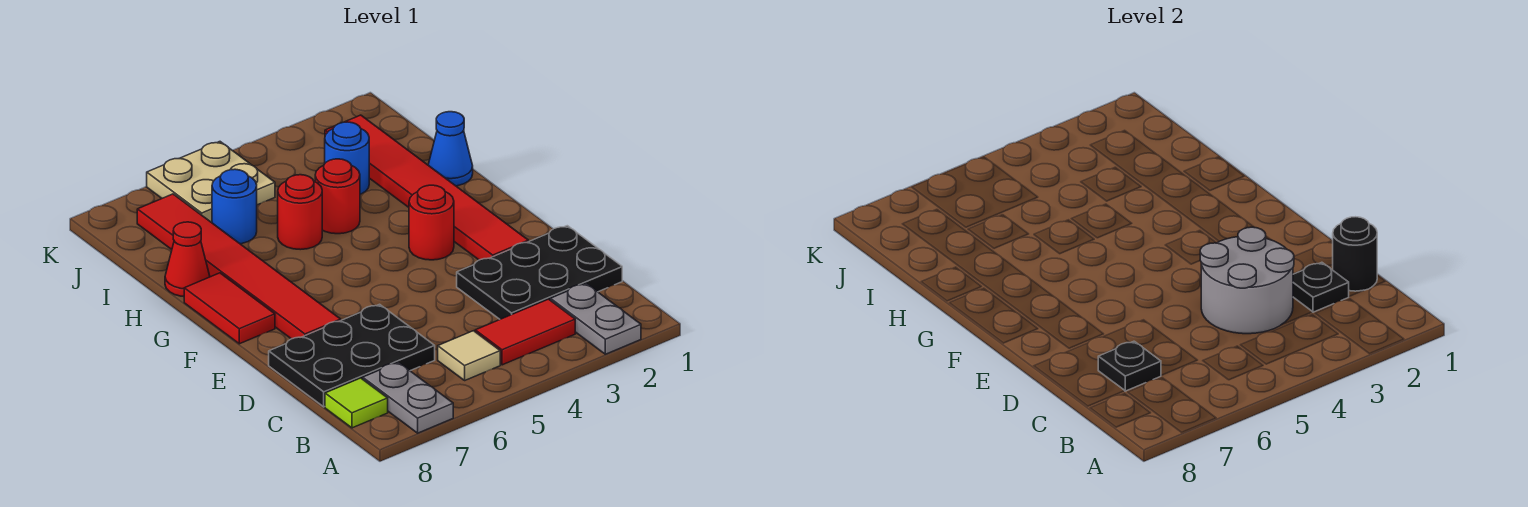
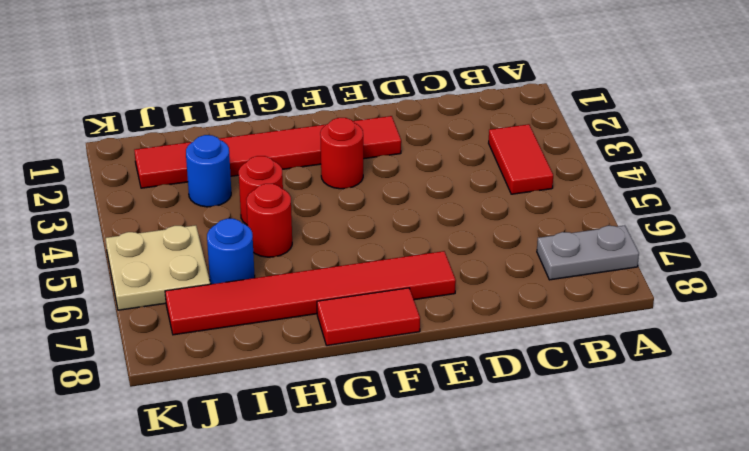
none -> grey 1x2 plate [550,284,641,354]
none -> tan 1x1 tile [438,331,500,380]
none -> lime 1x1 tile [325,378,388,428]

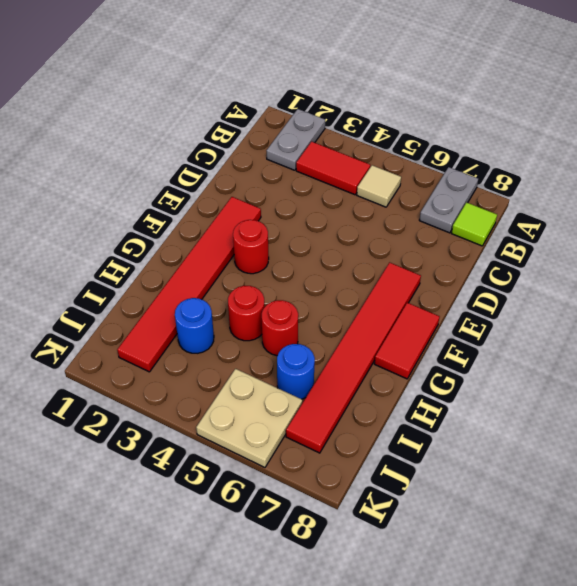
none -> black 2x3 plate [457,226,622,319]
none -> black 2x3 plate [269,304,435,407]
none -> blue 1x1 cone [428,112,473,186]

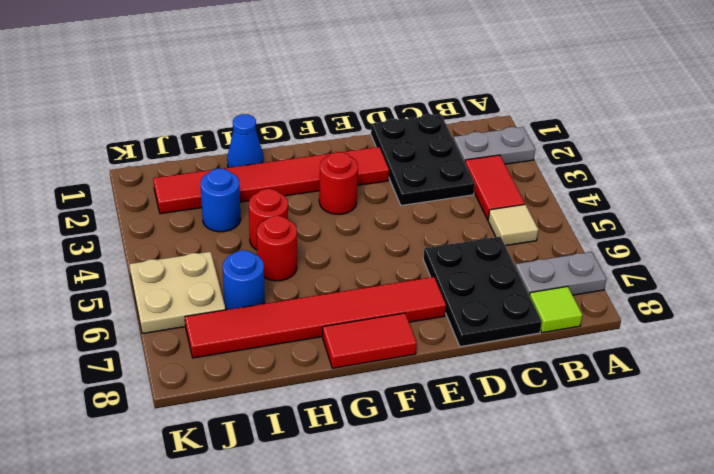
none -> red 1x1 cone [165,222,210,297]
none -> black 1x1 round brick [1333,217,1377,291]
none -> black 1x1 plate [1293,262,1349,312]

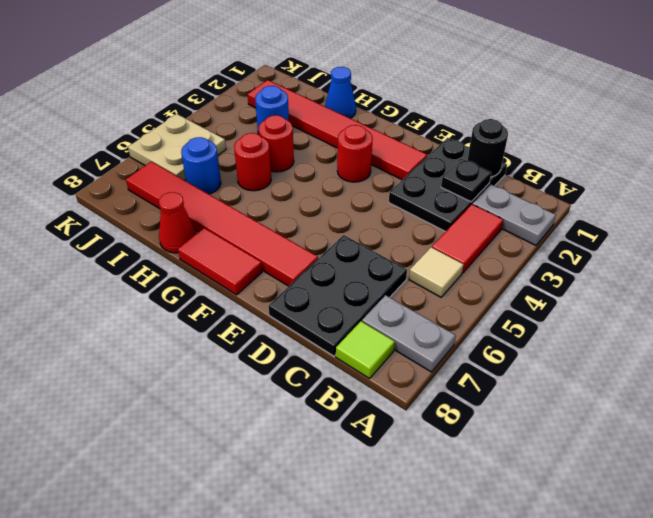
none -> grey 2x2 round brick [1200,227,1294,334]
none -> black 1x1 plate [1098,341,1161,391]

